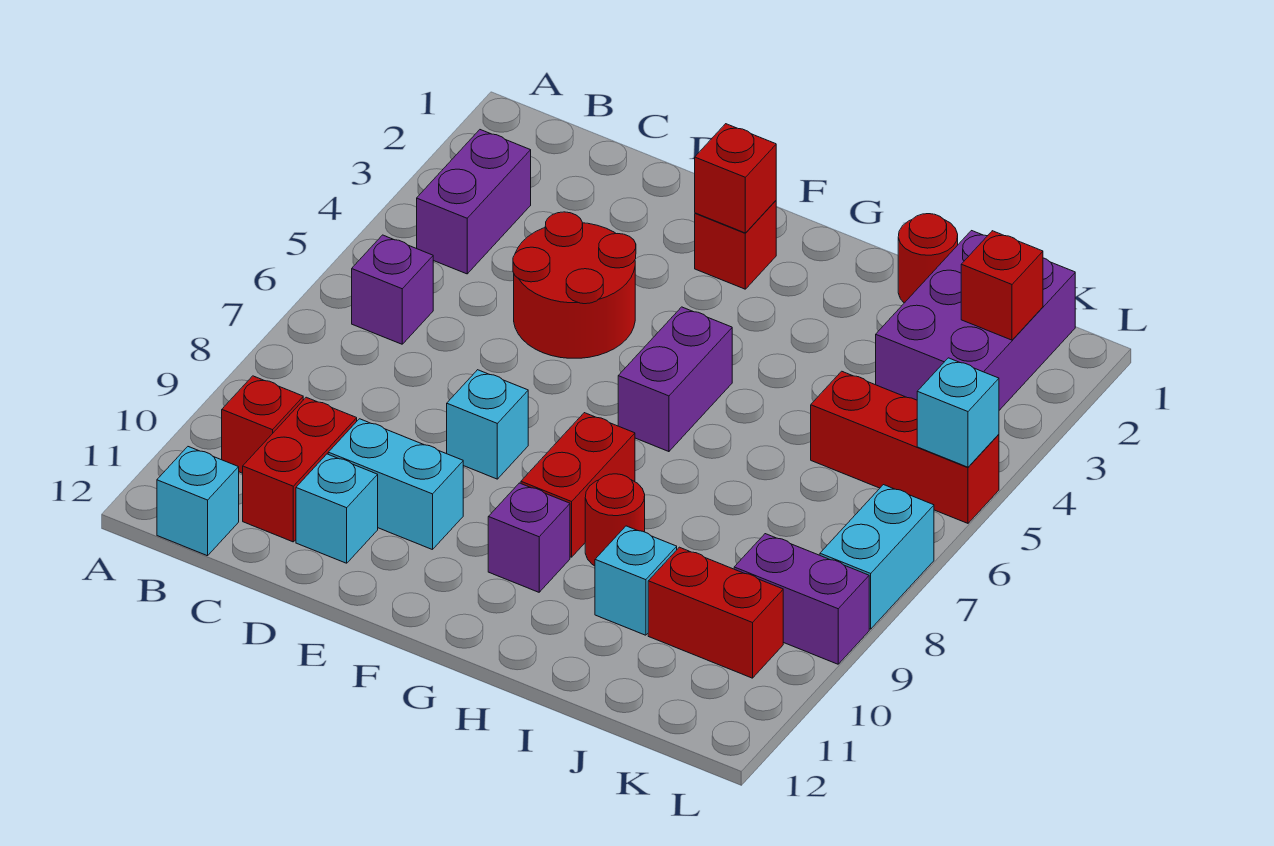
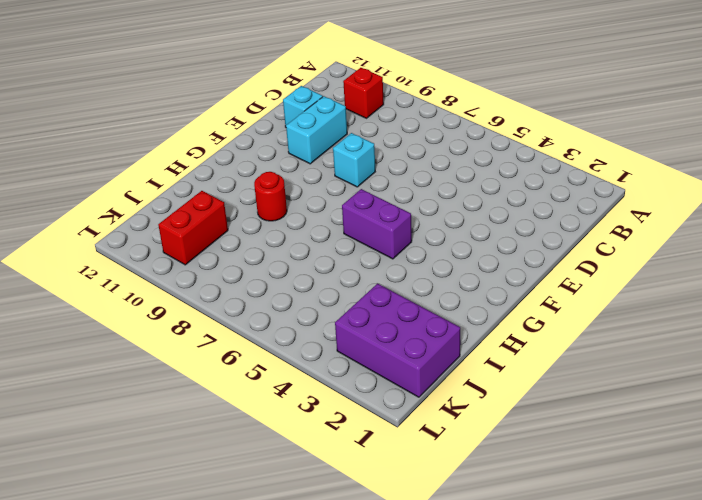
none -> purple 1x2 brick [417,130,531,274]
none -> purple 1x1 brick [352,235,433,344]
none -> cyan 1x1 brick [157,447,239,556]

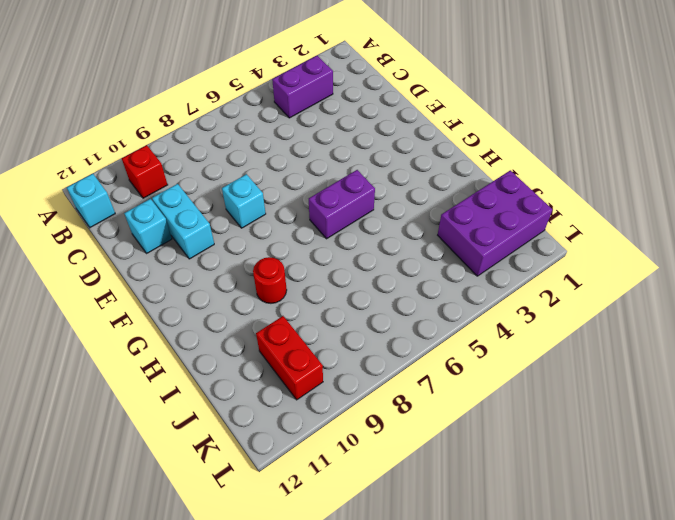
none -> purple 1x1 brick [352,235,433,344]
none -> red 1x2 brick [243,397,357,542]
none -> red 2x2 round brick [513,212,636,358]

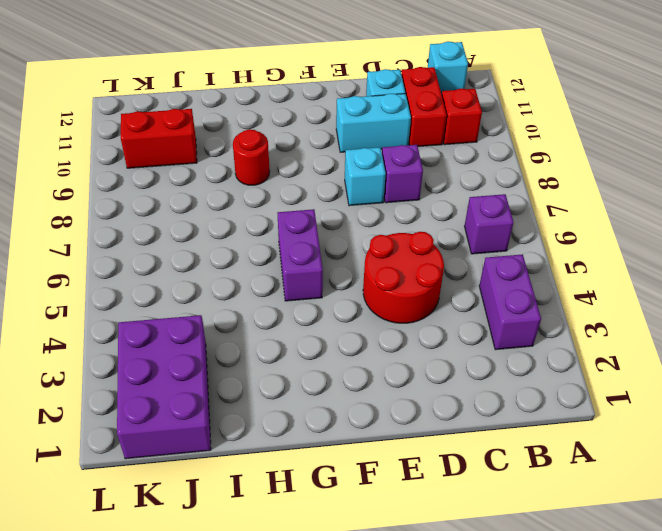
purple 1x1 brick [382,145,423,203] -> purple 1x1 brick moved to [488,483,570,592]
none -> red 1x1 brick [695,201,776,289]
none -> red 1x2 brick [521,413,635,557]
none -> red 1x1 round brick [898,214,958,303]

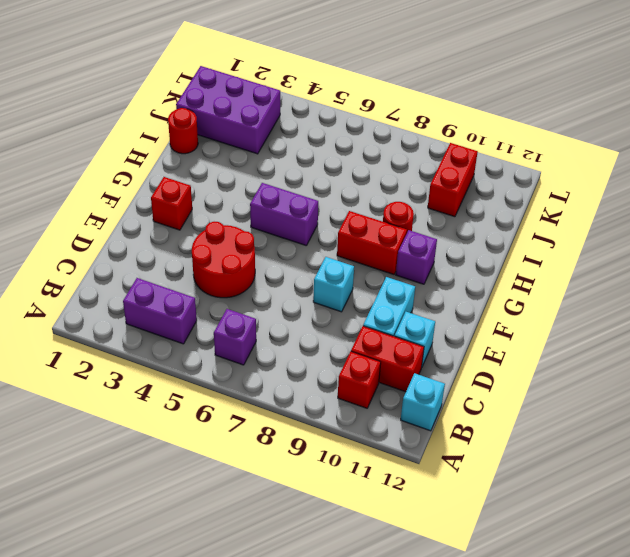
none -> cyan 1x1 brick [595,526,677,635]
none -> red 1x3 brick [811,371,999,523]
none -> purple 1x2 brick [734,534,869,664]

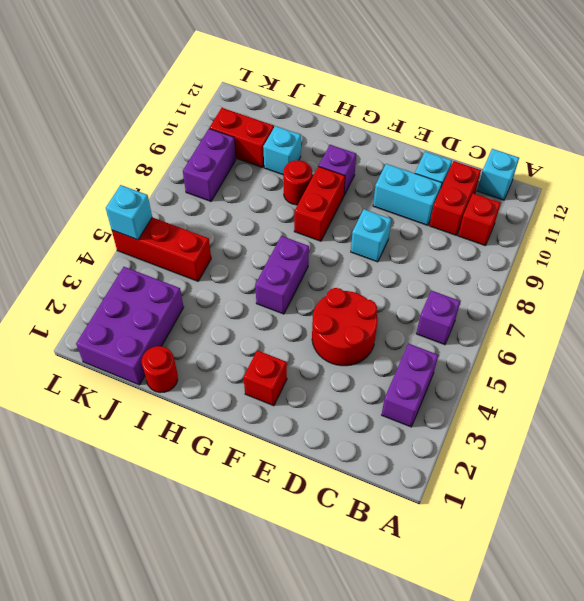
purple 1x2 brick [183,129,236,201] -> purple 1x2 brick turned to [734,534,869,664]
none -> cyan 1x2 brick [820,485,934,629]
none -> red 1x1 brick [695,124,776,233]
none -> red 1x1 brick [961,231,1043,340]

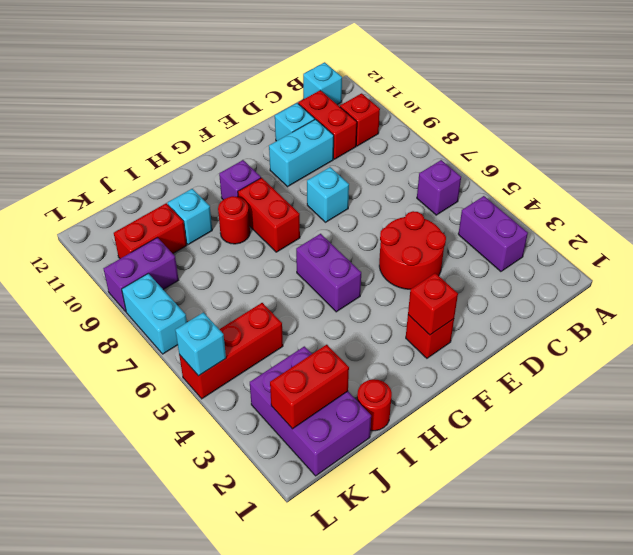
red 1x2 brick [270,345,349,429] -> red 1x1 brick [961,231,1043,340]

